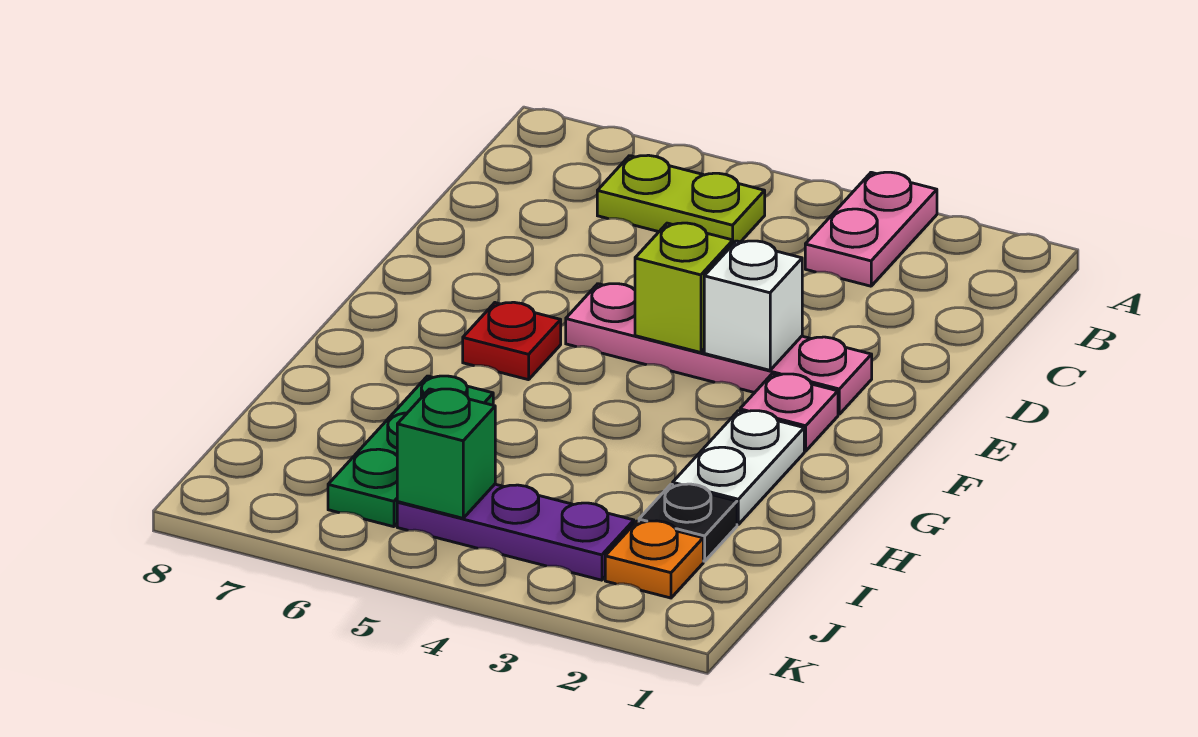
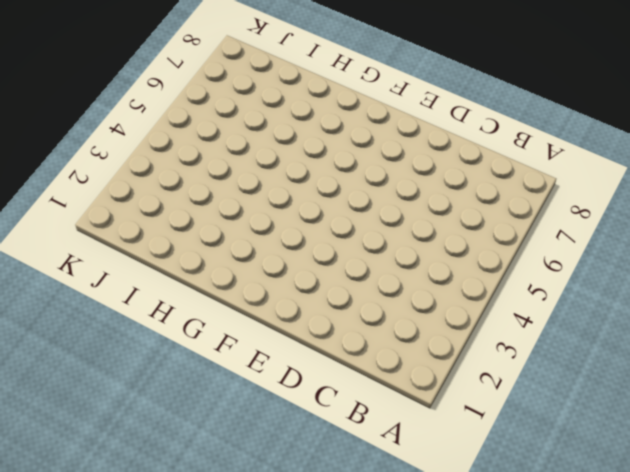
none -> pink 1x2 plate [805,172,937,286]
none -> lime 1x2 plate [597,155,765,244]
none -> pink 1x4 plate [566,284,872,414]

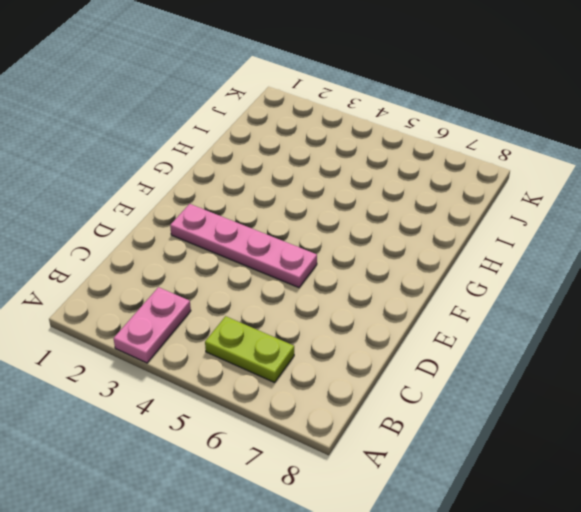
none -> pink 1x1 plate [740,374,838,451]
none -> red 1x1 plate [463,302,561,380]
none -> white 1x2 plate [673,411,804,524]

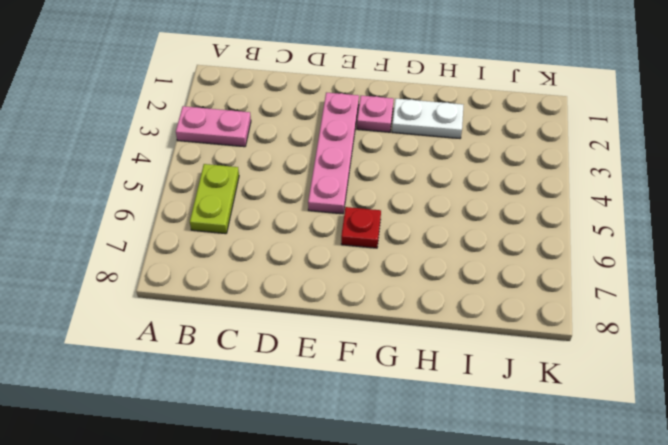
none -> green 1x3 plate [328,376,493,527]
none -> black 1x1 plate [639,484,737,561]
none -> orange 1x1 plate [605,521,703,598]

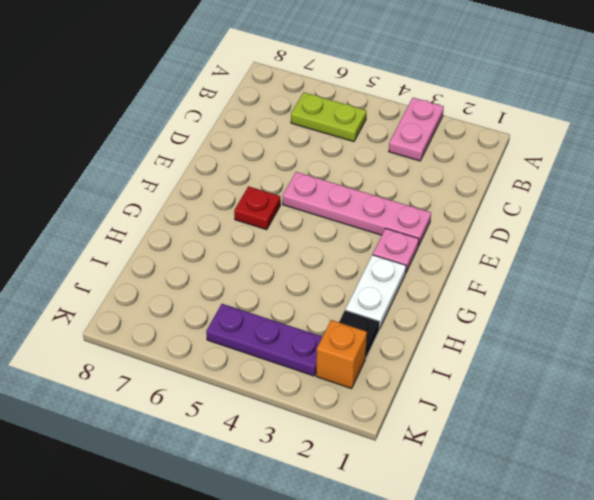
orange 1x1 brick [316,320,367,389] -> orange 1x1 plate [605,521,703,598]
none -> green 1x3 plate [328,376,493,527]
none -> white 1x1 brick [704,241,802,370]
none -> lime 1x1 brick [635,223,733,353]

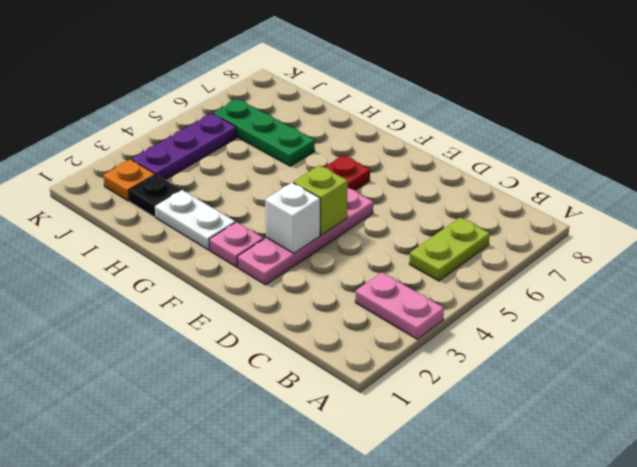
none -> green 1x1 brick [397,389,495,518]

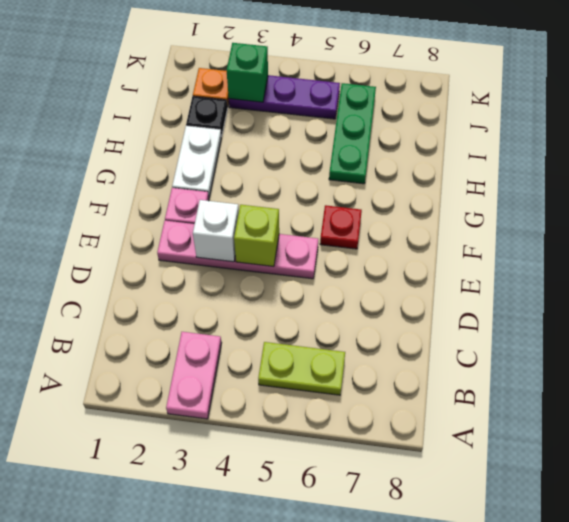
green 1x1 brick [226,43,268,102] -> green 1x1 brick moved to [397,389,495,518]

